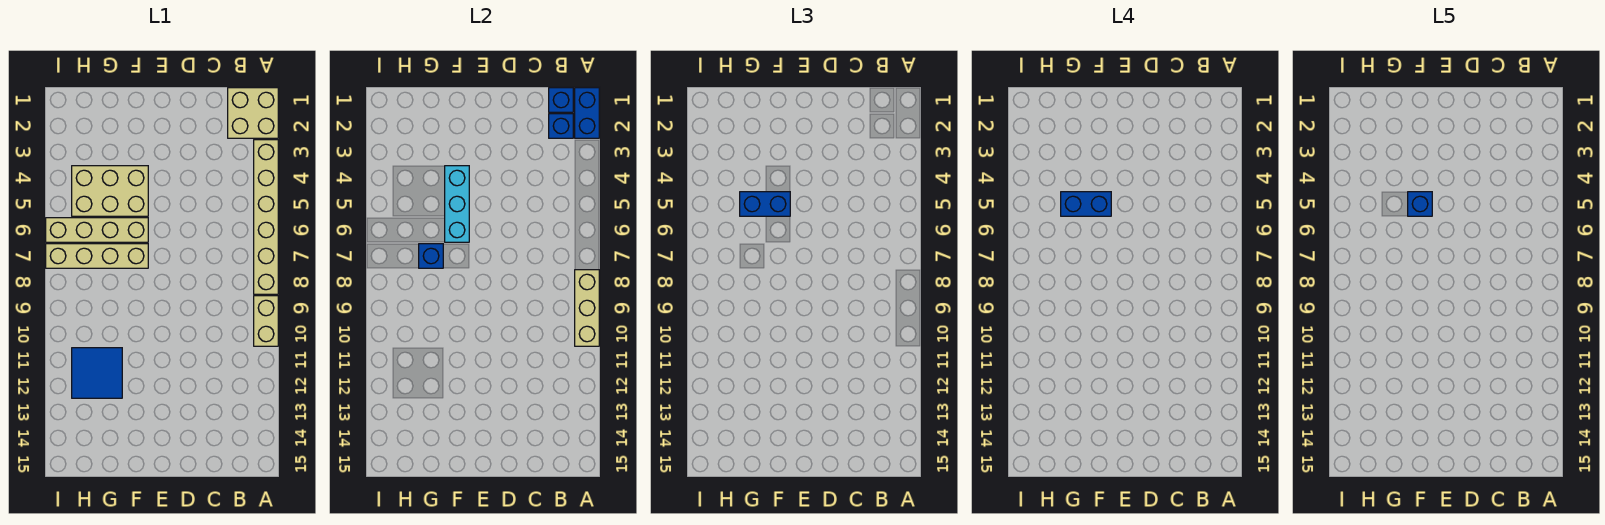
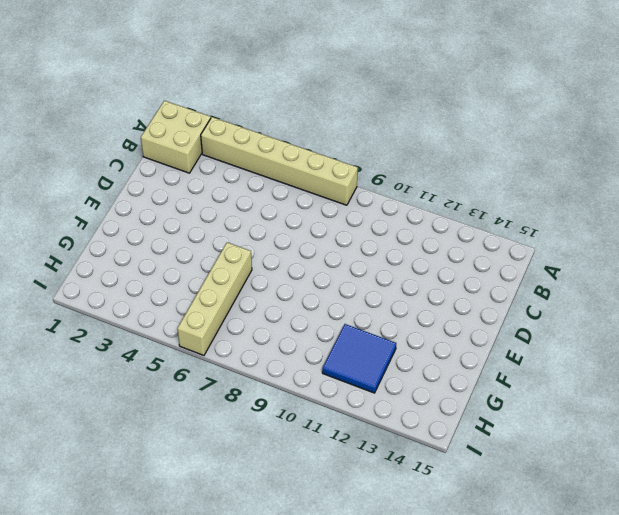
none -> tan 1x2 brick [254,296,278,346]
none -> tan 2x3 brick [72,166,148,216]
none -> tan 1x4 brick [46,244,148,268]

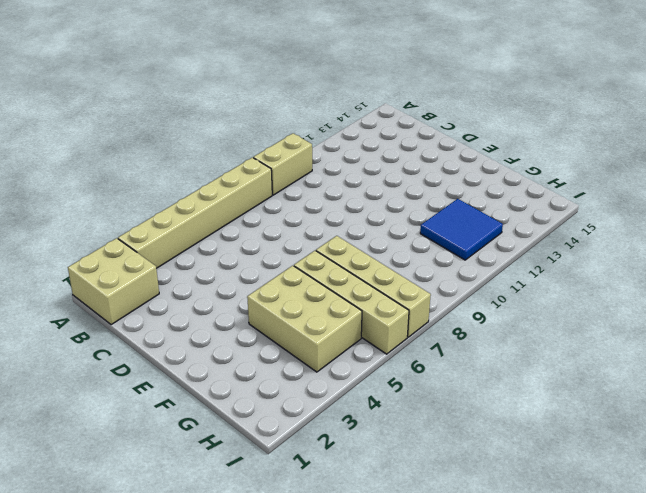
none -> blue 1x2 brick [575,88,599,138]
none -> tan 1x3 brick [575,270,599,346]
none -> blue 1x1 brick [549,88,573,112]

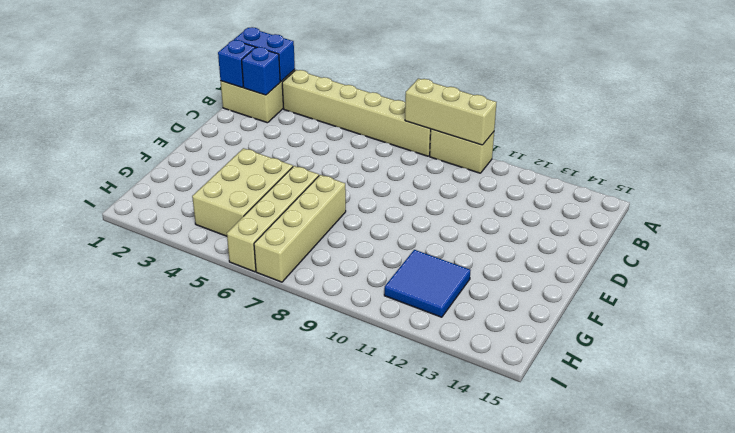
none -> cyan 1x3 brick [445,166,469,242]
none -> blue 1x1 brick [419,244,443,268]
none -> blue 1x2 brick [740,192,790,216]

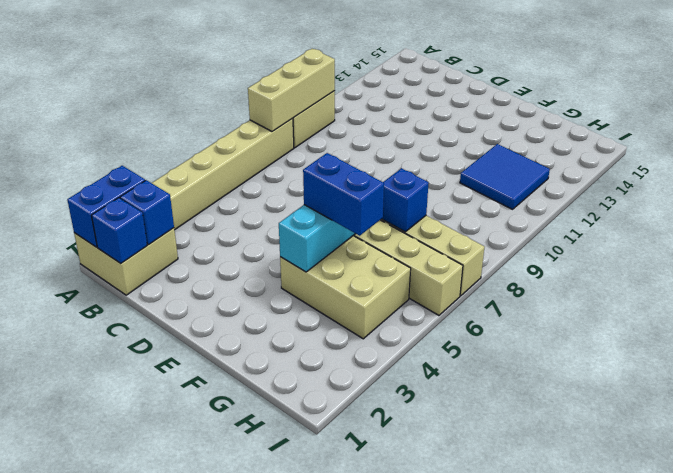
none -> blue 1x2 brick [1061,192,1111,216]
none -> blue 1x1 brick [1408,192,1432,216]

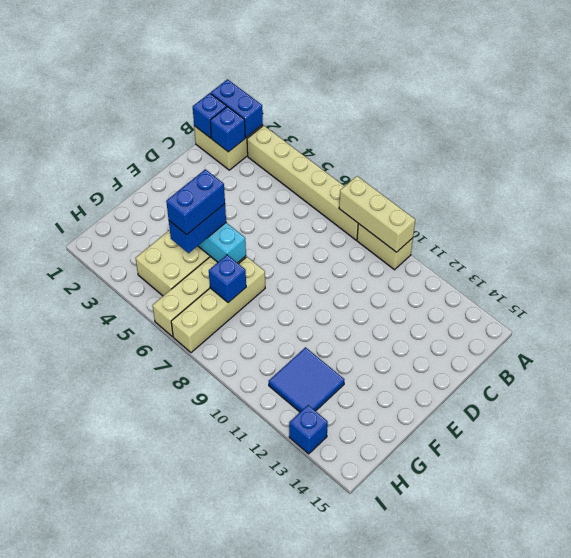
blue 1x1 brick [289,405,328,454] -> blue 1x1 brick moved to [1408,192,1432,216]

